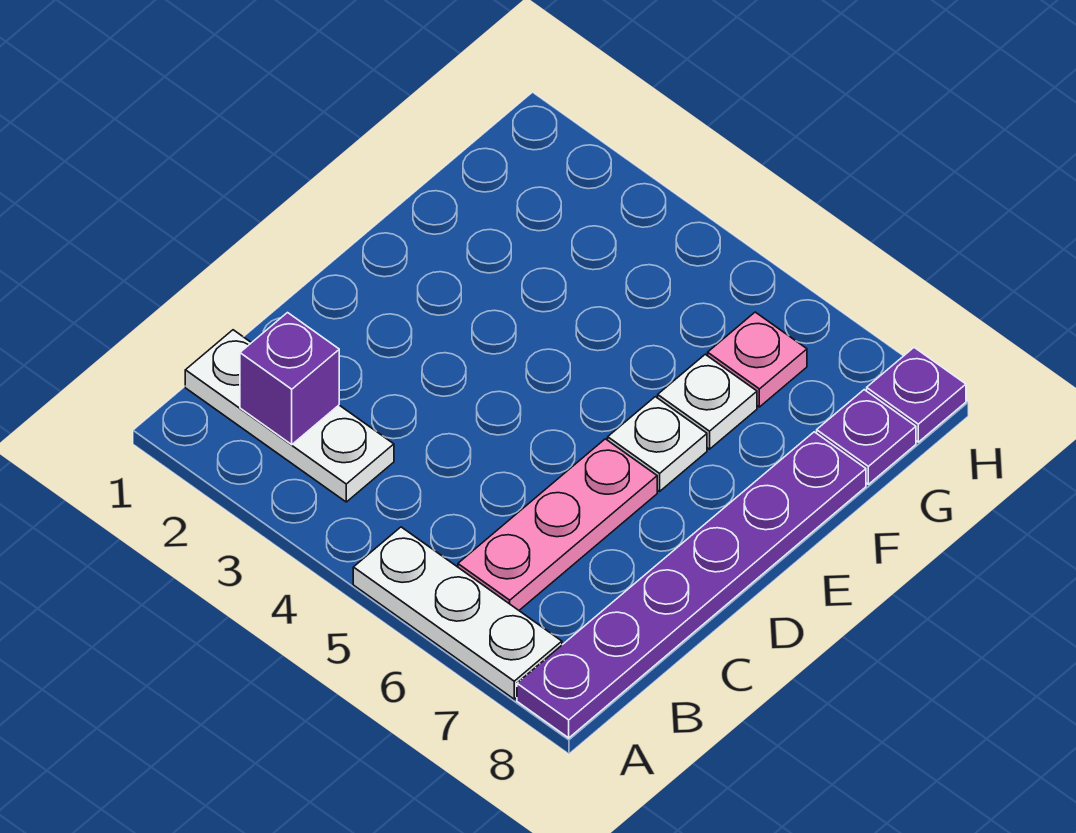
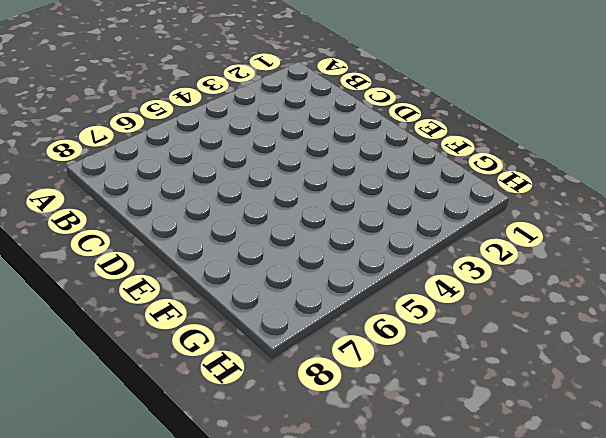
none -> white 1x3 plate [353,527,562,699]
none -> purple 1x6 plate [517,432,866,738]

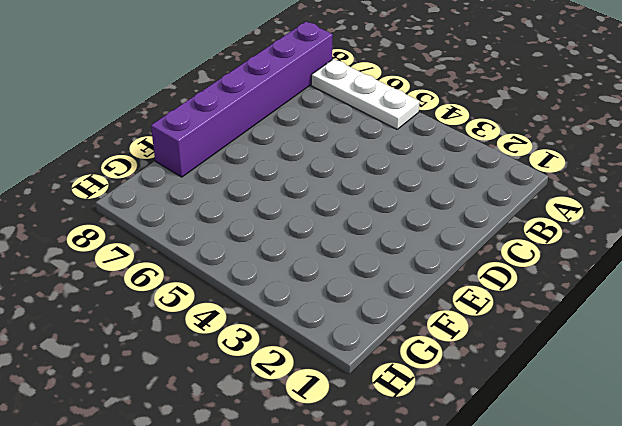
purple 1x6 brick [151,22,333,177] -> purple 1x6 plate [517,432,866,738]
none -> white 1x3 plate [185,330,394,502]
none -> pink 1x3 plate [458,439,657,610]

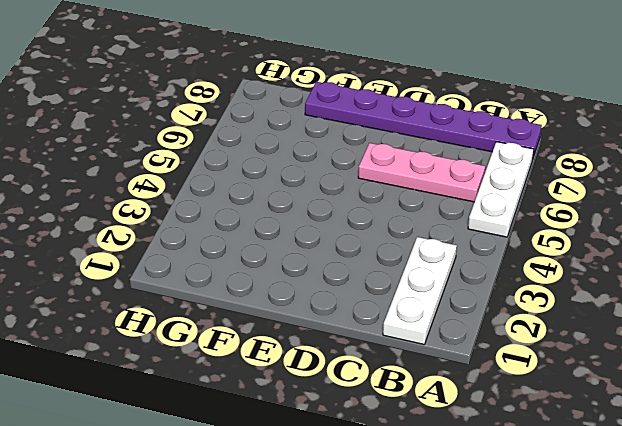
none -> white 1x1 plate [608,397,707,491]
none -> white 1x1 plate [658,354,757,449]

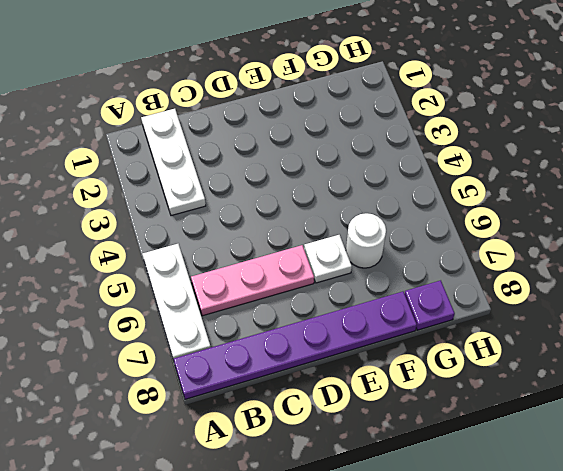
white 1x1 round brick [346,213,386,268] -> white 1x1 plate [658,354,757,449]
none -> pink 1x1 plate [708,312,807,407]
none -> purple 1x1 plate [867,347,966,442]

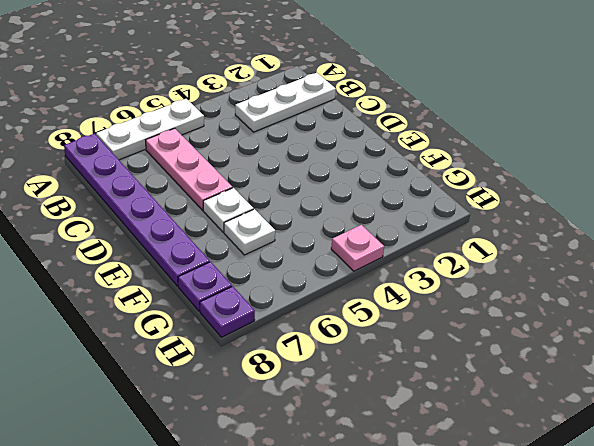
pink 1x1 plate [331,225,384,271] -> pink 1x1 plate moved to [708,312,807,407]
none -> purple 1x1 brick [240,313,339,445]

